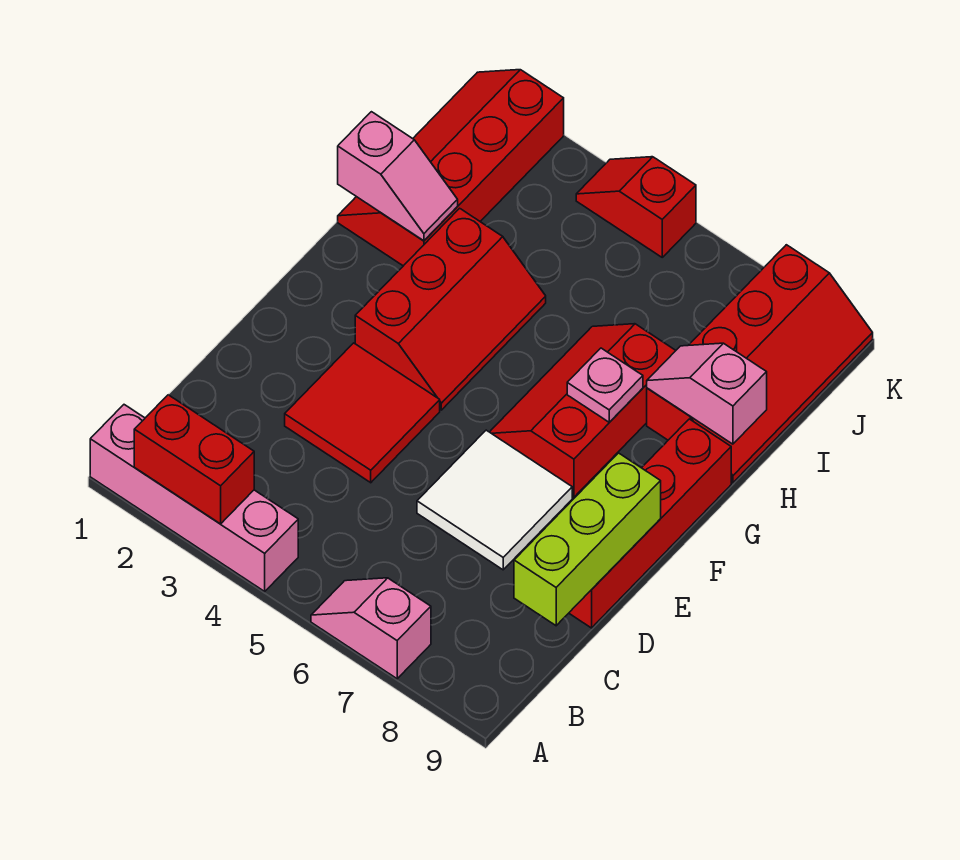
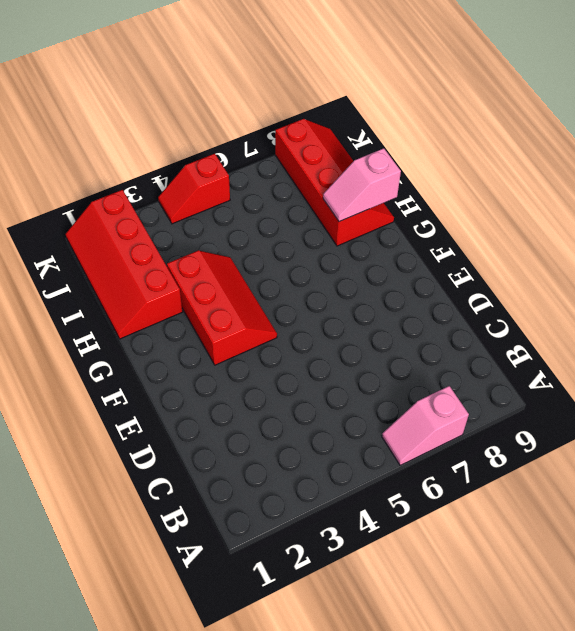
none -> pink 1x4 brick [90,405,298,591]
none -> red 2x2 tile [285,343,440,483]
none -> white 2x2 tile [417,430,572,570]

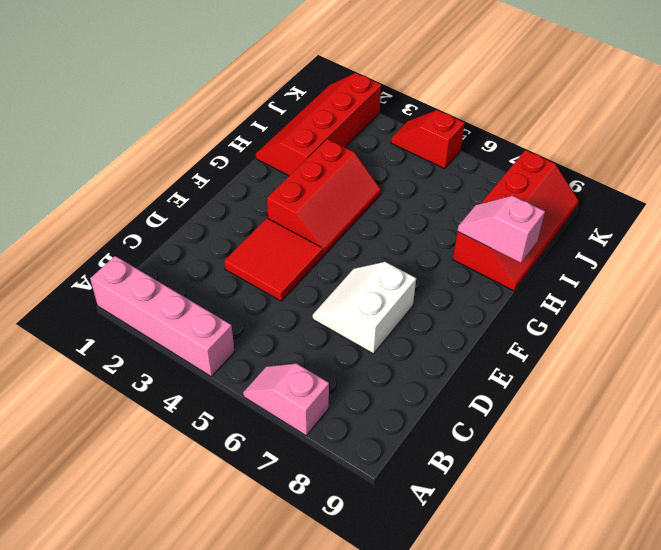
white 2x2 slope [313,262,416,354] -> white 2x2 tile [417,430,572,570]
none -> red 1x4 brick [569,419,731,628]
none -> red 2x3 slope [490,324,676,497]
none -> red 1x2 brick [134,395,254,524]

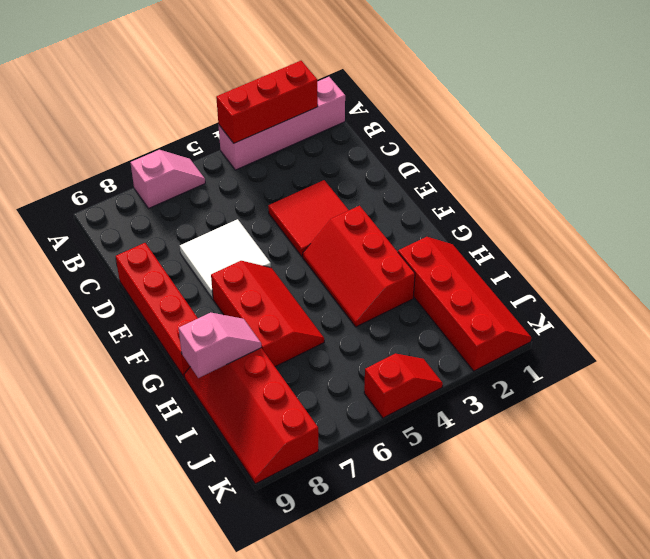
red 1x3 brick [216,61,318,143] -> red 1x2 brick [134,395,254,524]
none -> lime 1x3 brick [514,453,661,626]
none -> pink 1x1 plate [567,348,643,422]
none -> pink 1x2 slope [338,112,458,241]

